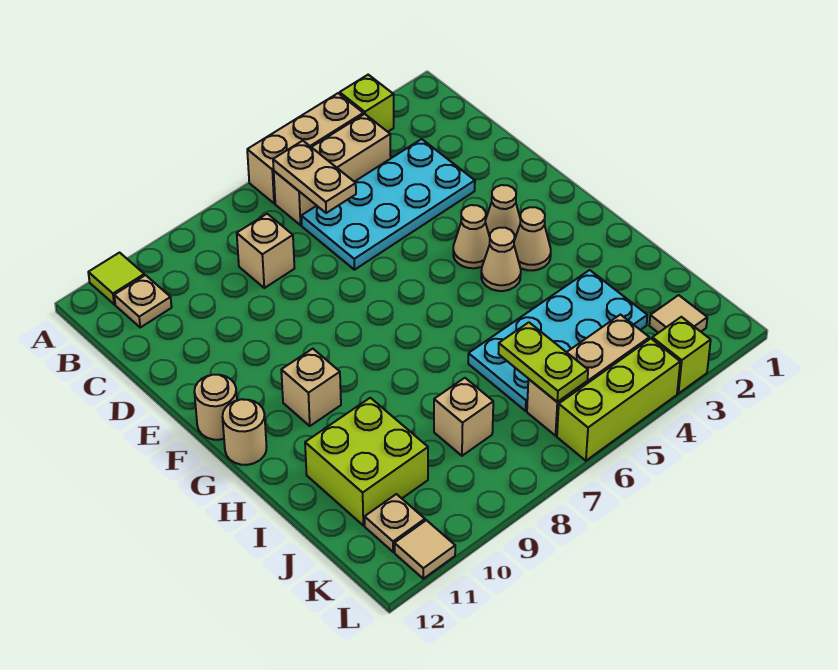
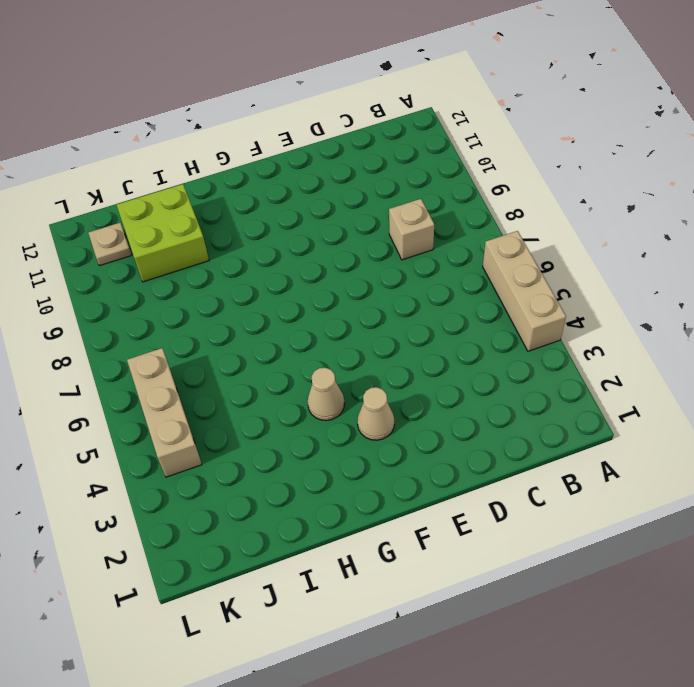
none -> lime 1x1 brick [340,75,394,132]
none -> lime 1x1 tile [88,253,144,304]
none -> tan 1x3 brick [274,114,391,225]

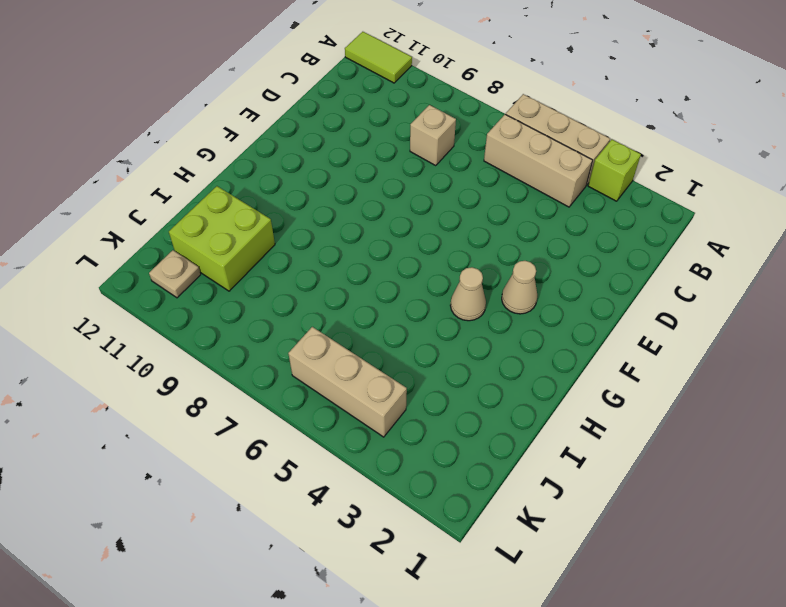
lime 1x2 tile [345,32,412,83] -> lime 1x1 tile [88,253,144,304]
none -> tan 1x1 plate [114,275,172,327]
none -> cyan 2x4 plate [301,139,475,270]
none -> tan 1x1 cone [453,205,490,268]

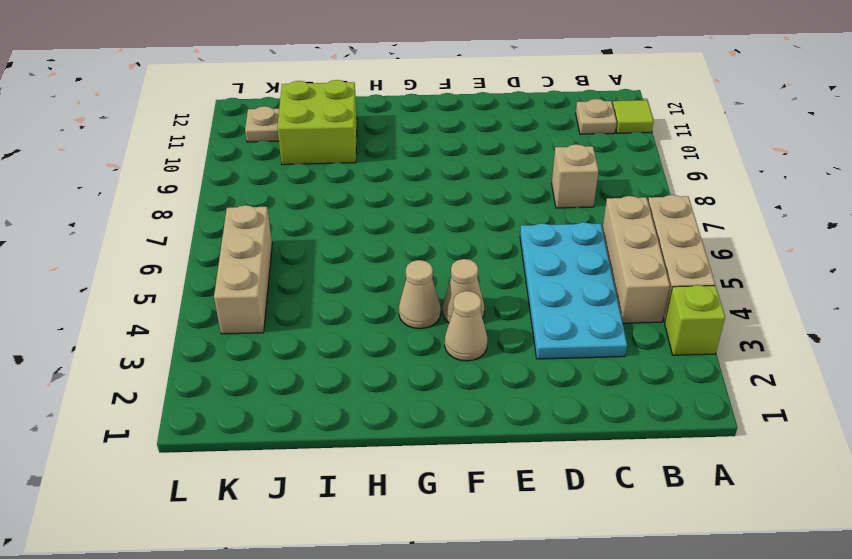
none -> tan 1x1 round brick [194,375,237,440]
none -> tan 1x1 cone [514,207,551,270]
none -> tan 1x1 brick [281,349,341,426]

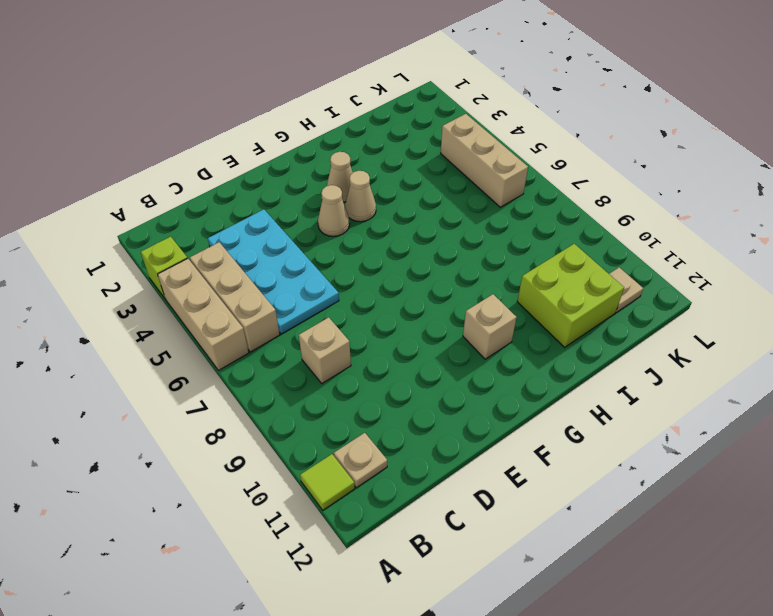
none -> tan 1x1 cone [485,185,520,240]
none -> tan 1x1 round brick [194,375,237,440]
none -> tan 1x1 round brick [222,399,267,465]

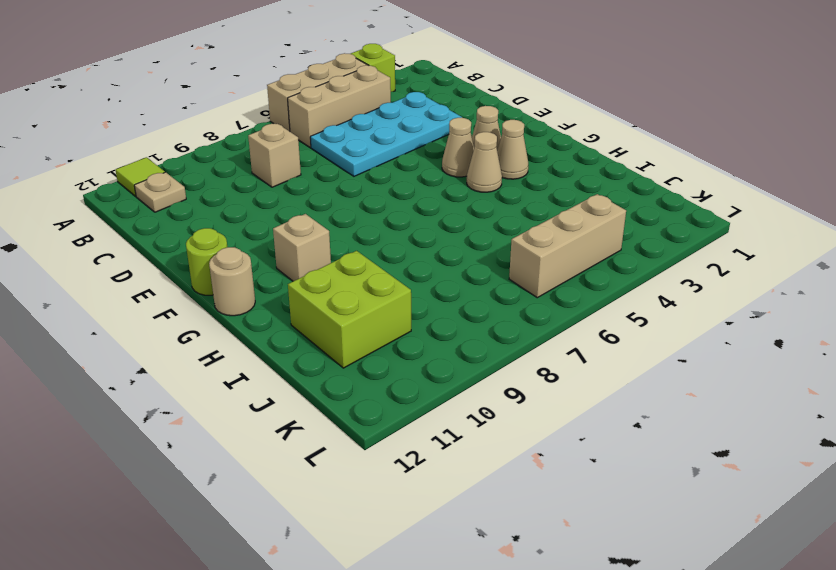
lime 1x1 round brick [186,228,227,295] -> tan 1x1 round brick [194,375,237,440]
none -> cyan 2x4 plate [468,270,647,411]
none -> tan 1x1 brick [434,378,493,456]
none -> tan 1x1 tile [649,295,707,333]

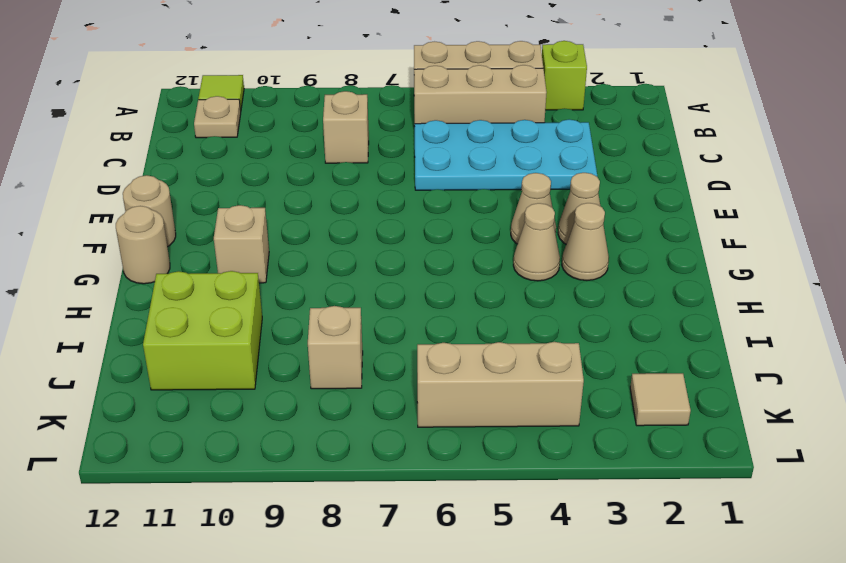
none -> cyan 2x4 plate [468,270,647,411]
none -> tan 1x1 plate [365,494,425,552]
none -> lime 1x1 brick [652,317,711,394]

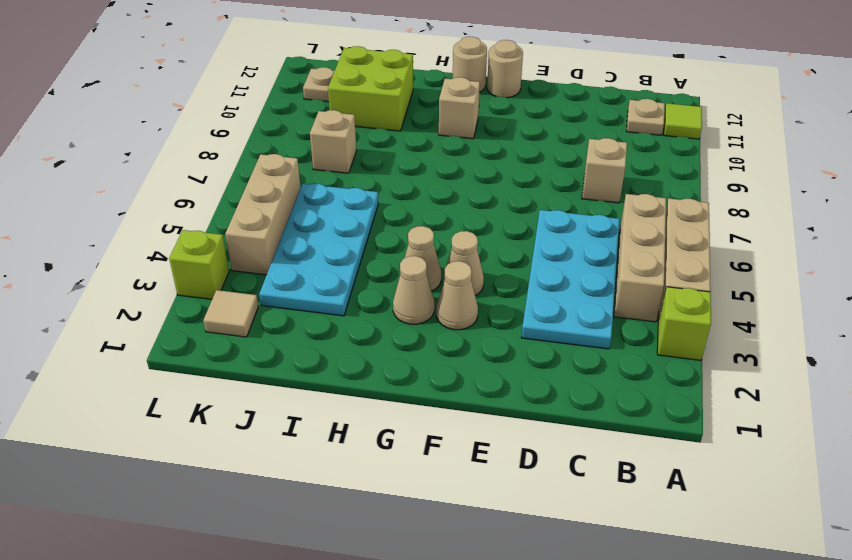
none -> lime 1x3 brick [557,339,680,461]
none -> tan 1x1 tile [394,520,455,579]
none -> tan 1x2 plate [273,141,356,213]

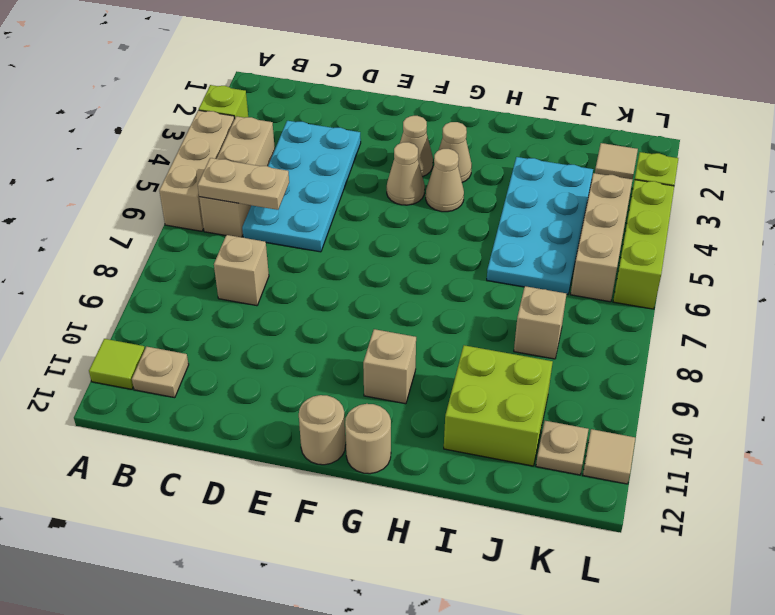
none -> lime 1x2 plate [498,322,588,402]

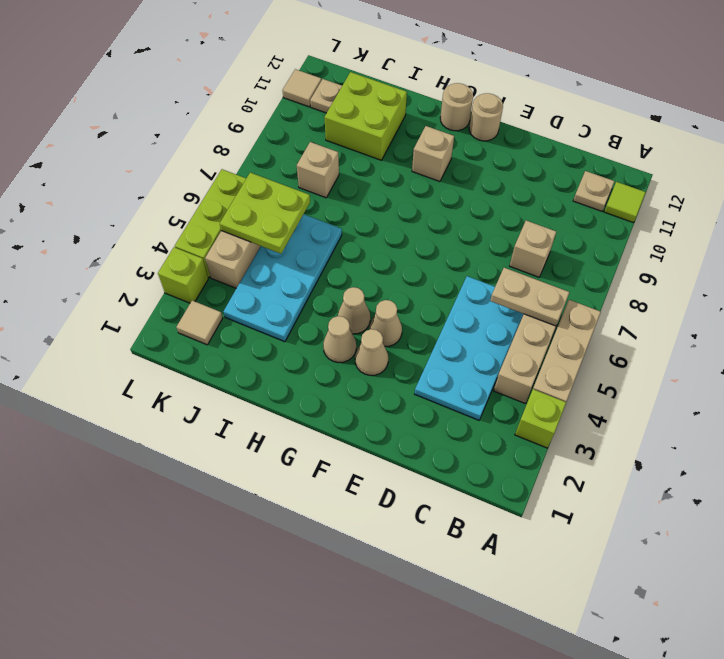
lime 2x2 plate [220,173,310,254] -> lime 1x2 plate [498,322,588,402]

